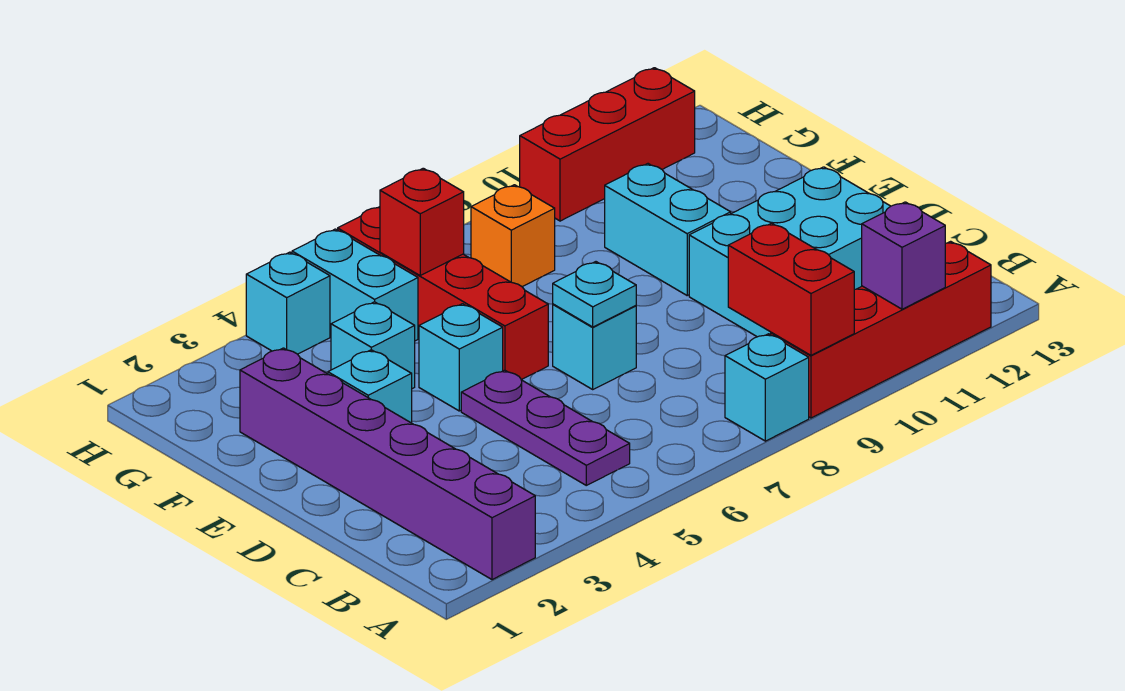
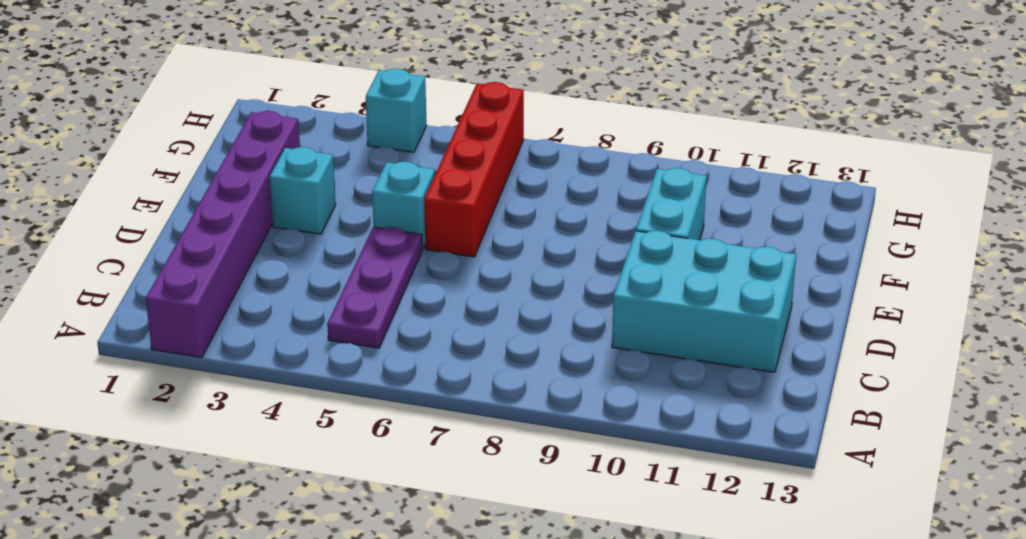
none -> cyan 1x1 brick [725,334,809,441]
none -> red 1x4 brick [771,241,991,418]
none -> cyan 1x1 brick [553,304,636,389]

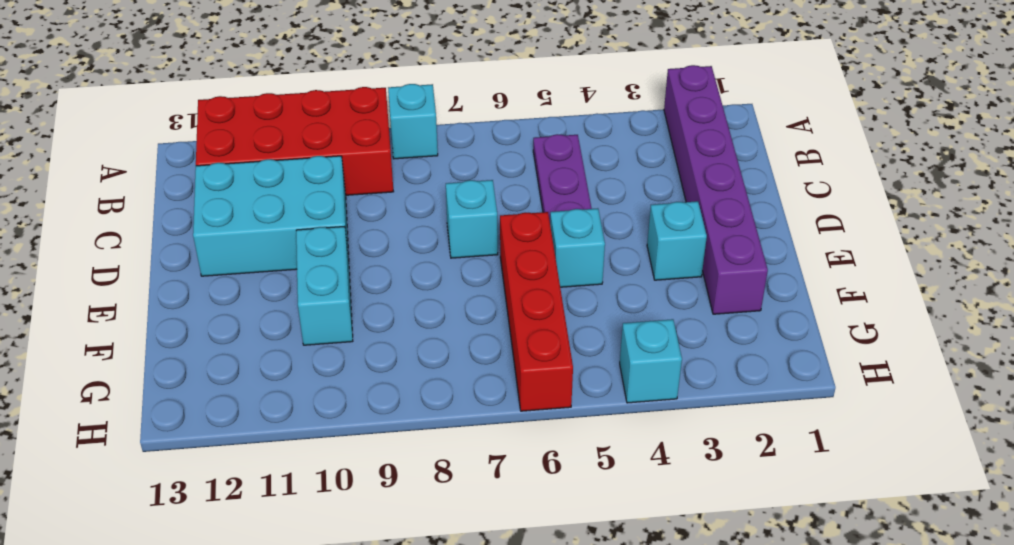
red 2x4 brick [196,87,394,195] -> red 1x4 brick [771,241,991,418]
none -> cyan 1x1 brick [331,302,415,389]
none -> cyan 1x2 brick [292,229,418,341]
none -> orange 1x1 brick [471,185,555,287]

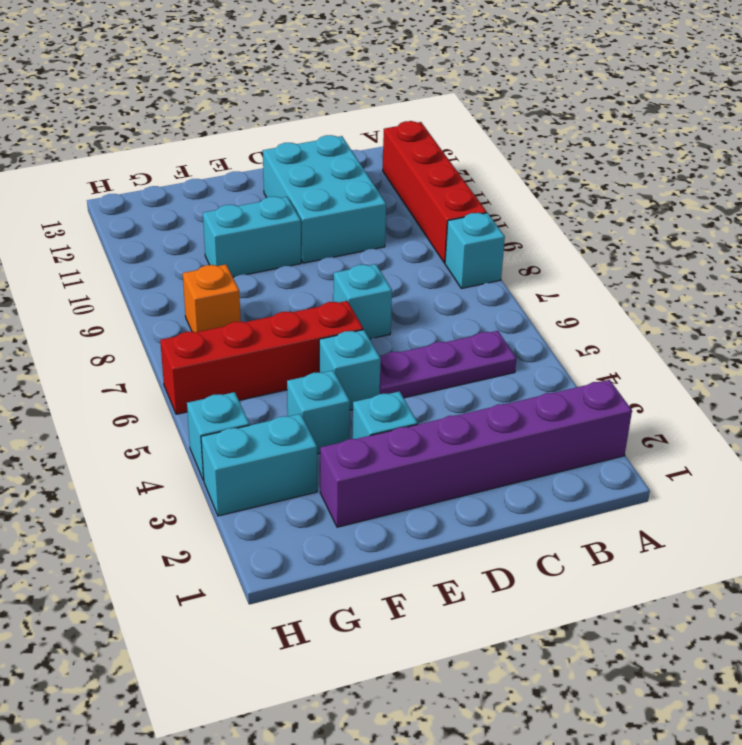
cyan 1x2 brick [201,414,317,516] -> cyan 1x2 brick moved to [292,229,418,341]
none -> red 1x3 brick [520,68,695,221]
none -> red 1x2 brick [728,223,854,355]
none -> purple 1x1 brick [862,202,945,309]

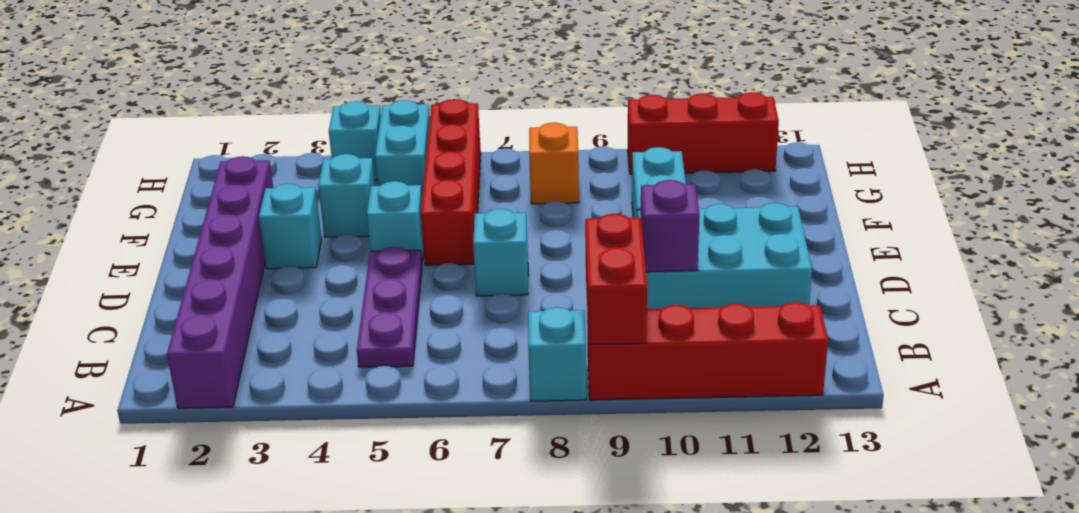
purple 1x1 brick [641,180,700,272] -> purple 1x1 brick moved to [862,202,945,309]
none -> cyan 1x1 plate [553,262,636,327]
none -> red 1x1 brick [380,168,464,275]

